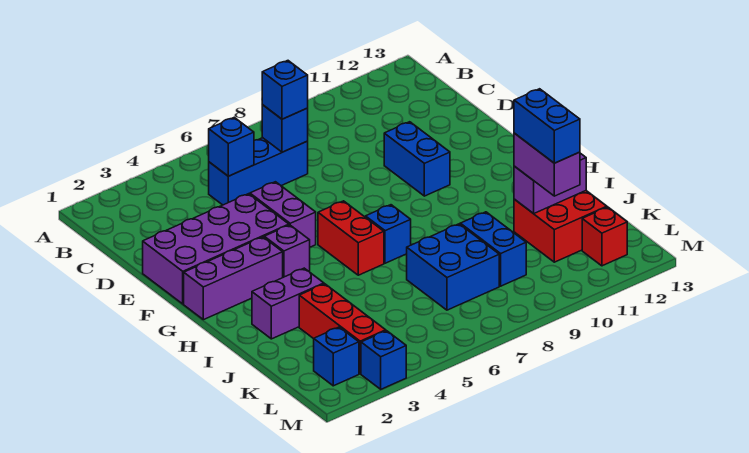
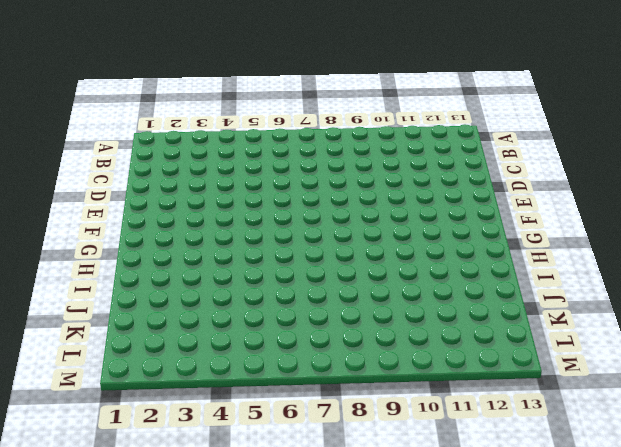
none -> blue 1x3 brick [209,138,308,205]
none -> purple 2x4 brick [143,194,289,304]
none -> purple 1x2 brick [250,182,316,247]

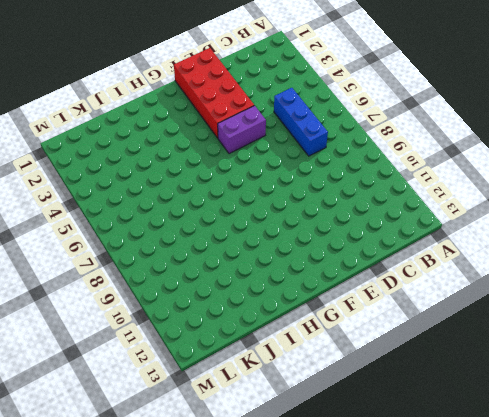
red 2x4 brick [174,48,254,138] -> purple 2x4 brick [143,194,289,304]
none -> blue 1x2 brick [384,122,450,196]
none -> purple 1x3 brick [184,237,283,320]
none -> purple 1x1 brick [264,225,310,277]

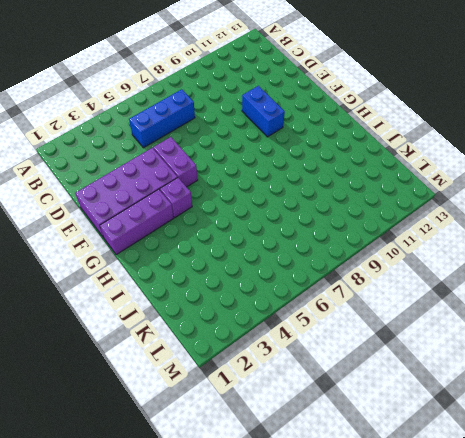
none -> red 1x2 brick [318,201,384,275]
none -> blue 1x1 brick [366,205,411,263]
none -> purple 1x2 brick [252,268,324,339]

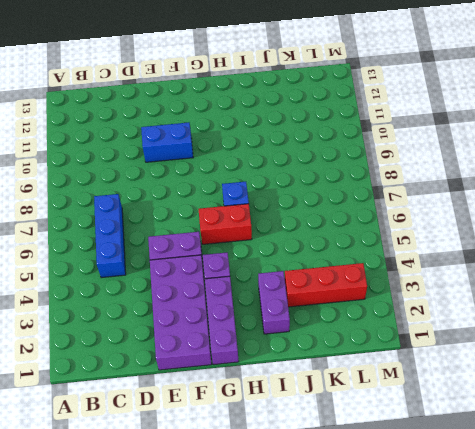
none -> blue 2x2 brick [407,224,499,310]
none -> blue 1x2 brick [460,212,526,286]
none -> red 2x2 brick [514,191,607,262]

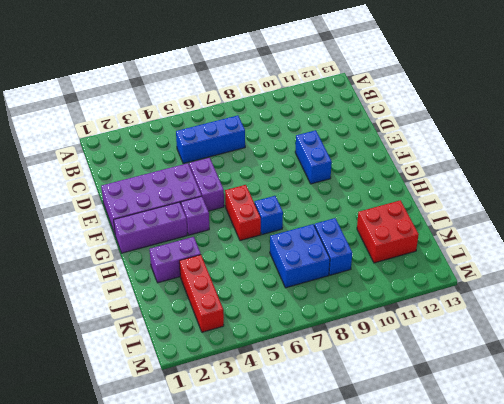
none -> blue 1x1 brick [314,327,359,386]
none -> red 1x1 brick [582,207,627,266]
none -> blue 1x1 brick [361,331,406,389]

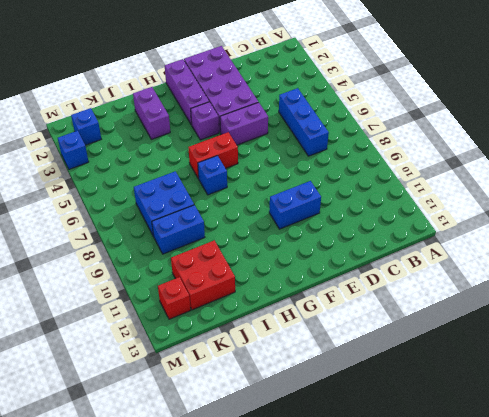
none -> red 1x3 brick [299,284,386,374]
none -> blue 1x1 brick [209,117,254,176]
none -> blue 1x1 brick [262,105,308,152]

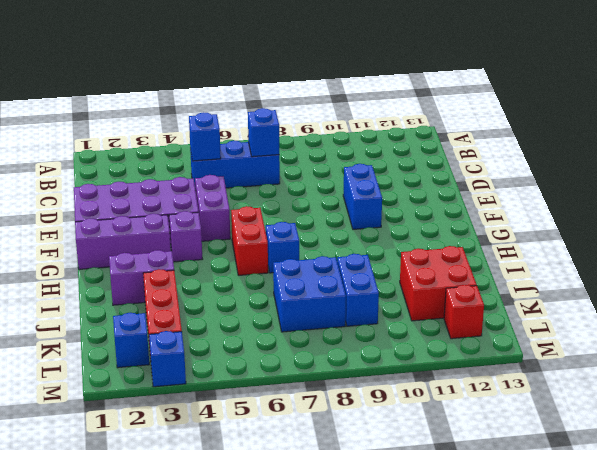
none -> purple 1x2 brick [514,153,586,214]
none -> blue 1x1 brick [262,61,308,119]
none -> purple 1x2 brick [514,133,580,196]

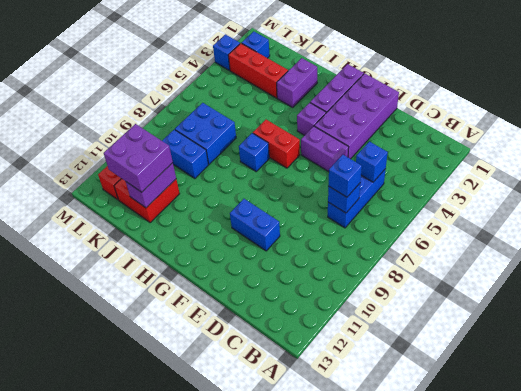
purple 2x2 brick [104,124,173,192] -> purple 1x2 brick [514,133,580,196]
none -> blue 1x2 brick [514,89,580,163]

